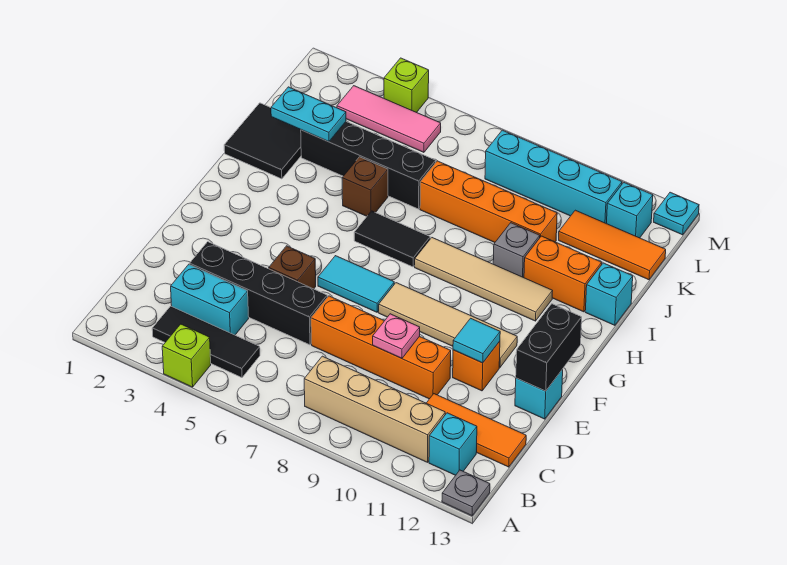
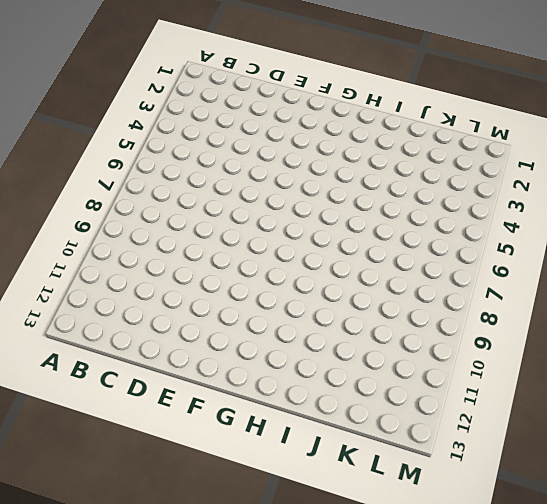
none -> lime 1x1 brick [162,324,211,387]
none -> grey 1x1 plate [442,470,490,516]
none -> black 1x3 tile [152,306,260,378]
none -> tan 1x4 brick [304,356,445,462]

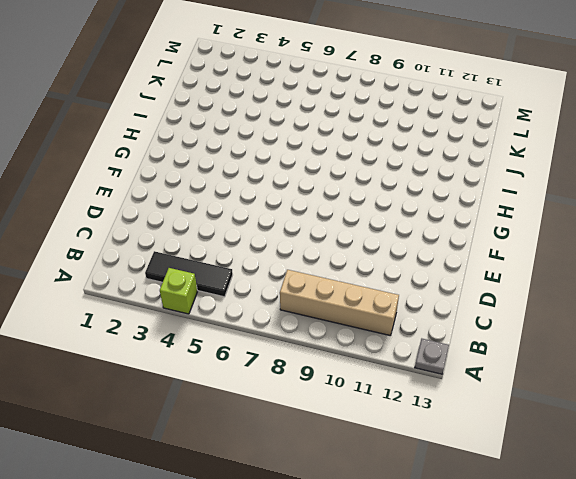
none -> cyan 1x1 brick [429,413,477,475]
none -> cyan 1x2 brick [171,264,249,335]
none -> orange 1x3 tile [427,394,526,467]
none -> black 1x4 brick [190,242,327,345]

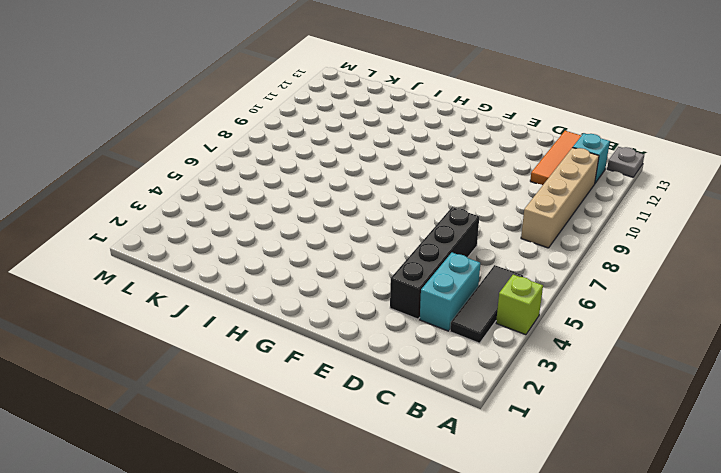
none -> orange 1x4 brick [311,296,451,399]
none -> brown 1x1 brick [269,246,316,289]
none -> orange 1x1 brick [453,341,500,391]
none -> cyan 1x1 brick [515,369,563,419]

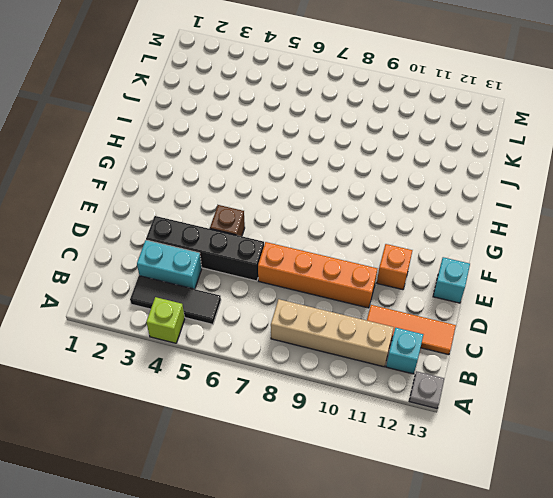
none -> cyan 1x2 tile [318,256,394,312]
none -> tan 1x4 tile [379,283,517,367]
none -> black 1x2 tile [354,211,430,267]
none -> tan 1x4 tile [415,238,552,321]

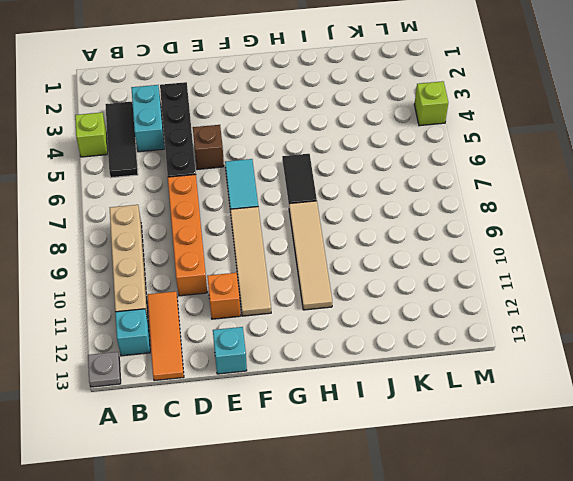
none -> black 2x2 tile [224,103,301,179]
none -> brown 1x1 brick [342,157,388,216]
none -> grey 1x1 brick [493,223,540,278]
none -> orange 1x2 brick [524,236,602,312]

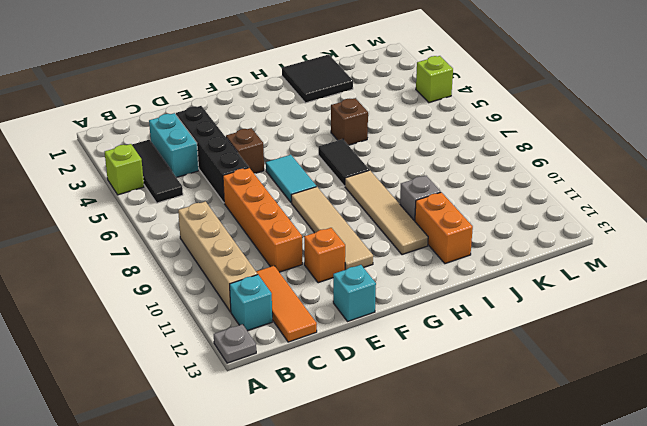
none -> cyan 1x1 brick [585,263,633,325]
none -> black 1x4 brick [301,122,436,209]
none -> orange 1x4 brick [420,161,557,242]
none -> orange 1x3 tile [559,210,666,280]

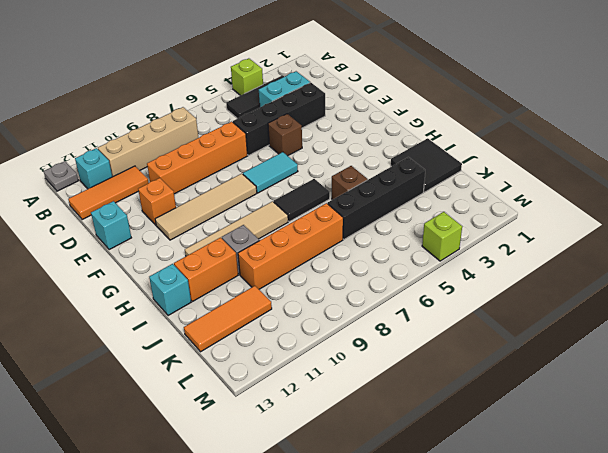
none -> pink 1x3 tile [337,86,441,152]
none -> cyan 1x4 brick [485,130,622,223]
none -> cyan 1x1 brick [606,182,653,238]
none -> cyan 1x1 plate [654,192,699,235]

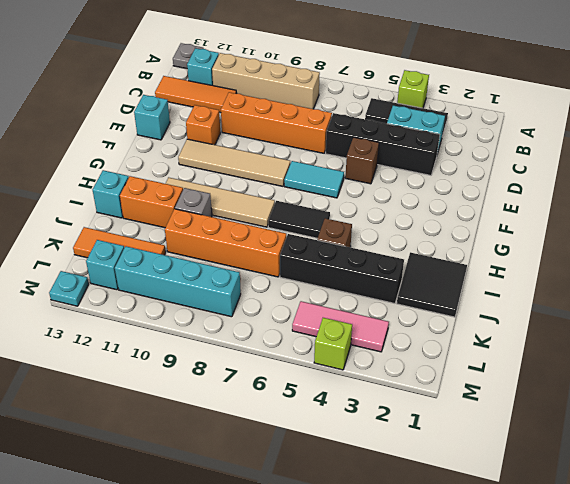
none -> pink 1x1 plate [373,314,420,358]
none -> cyan 1x1 tile [453,318,500,363]
none -> black 1x2 brick [516,304,582,391]
none -> cyan 1x2 plate [271,87,346,142]

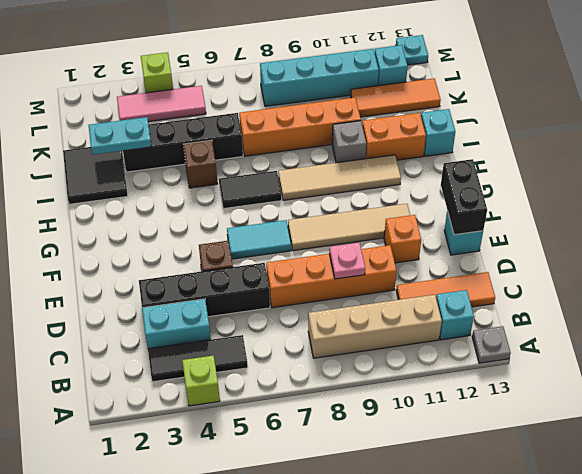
none -> cyan 1x1 tile [453,318,500,363]

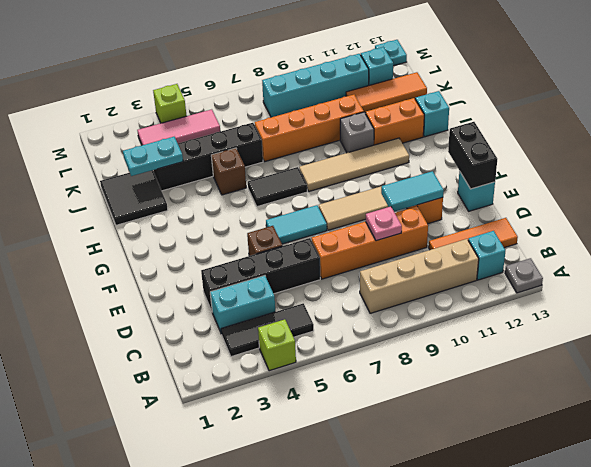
cyan 1x2 tile [381,171,444,212] -> cyan 1x1 tile [453,318,500,363]

